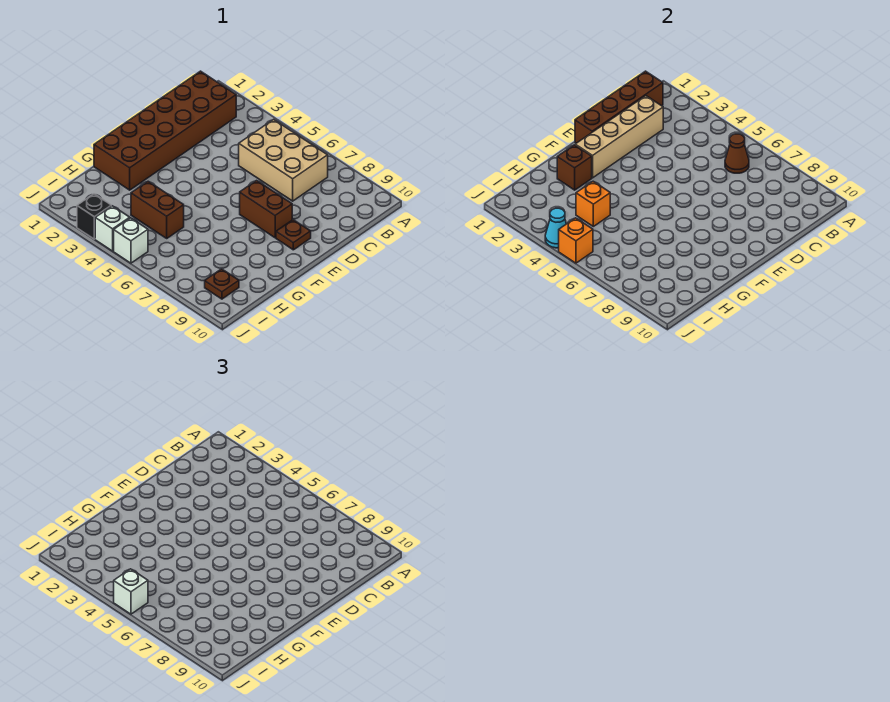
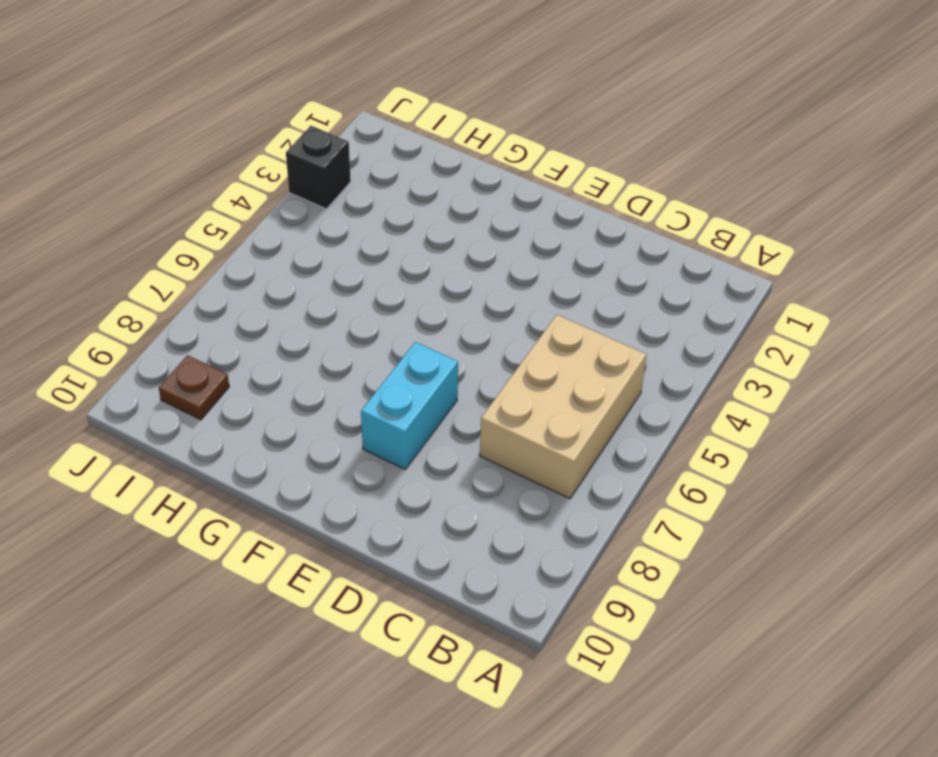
cyan 1x2 brick [361,342,458,469] -> brown 1x2 brick [240,181,292,238]
none -> brown 2x6 brick [94,71,236,190]
none -> brown 1x1 plate [276,220,311,250]
none -> brown 1x2 brick [131,181,184,238]

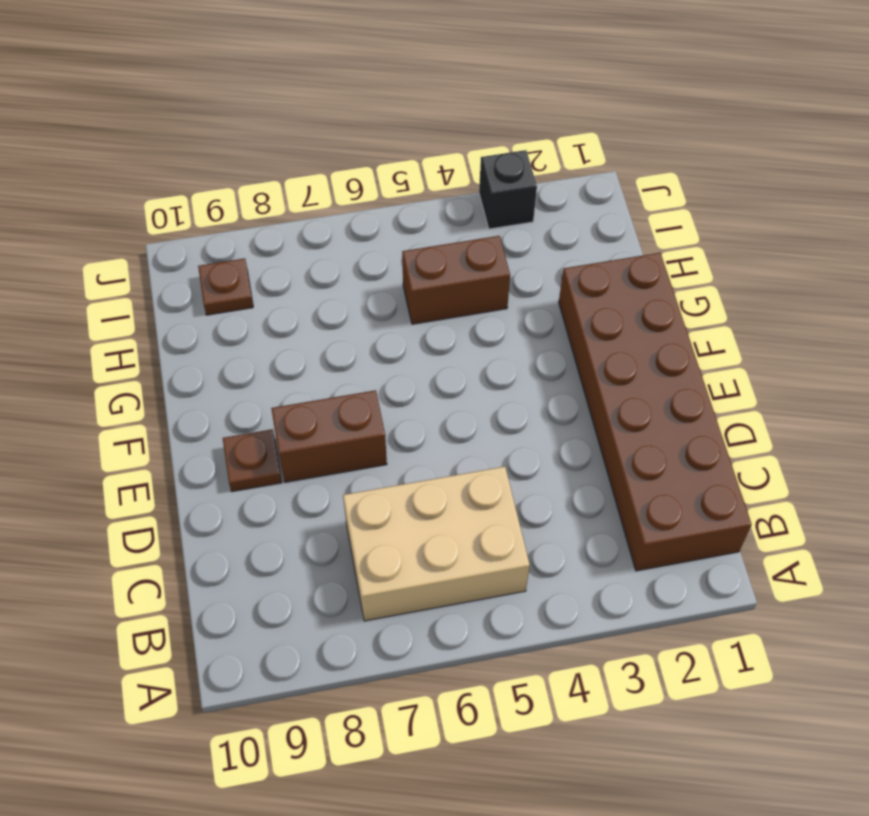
none -> white 1x1 brick [95,206,130,251]
none -> white 1x1 brick [114,218,148,263]
none -> brown 1x4 brick [575,71,663,143]

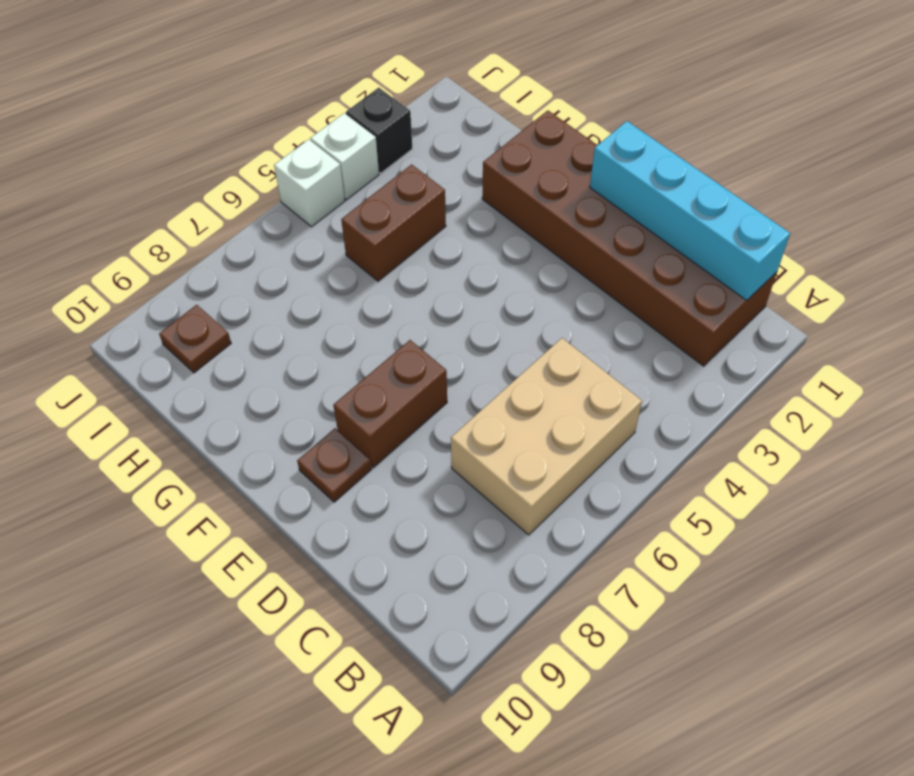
cyan 1x4 brick [590,121,790,300] -> brown 1x4 brick [575,71,663,143]
none -> brown 1x1 cone [725,134,749,173]
none -> tan 1x4 brick [575,96,663,178]
none -> brown 1x1 brick [557,145,592,190]

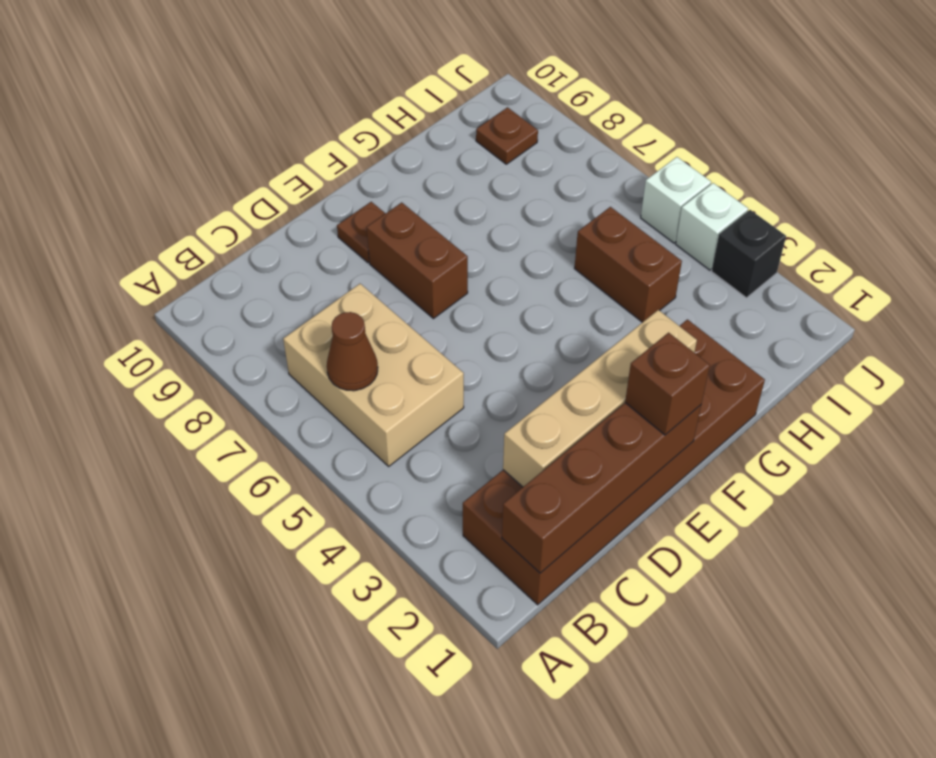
brown 1x1 brick [625,333,710,435] -> brown 1x1 brick moved to [557,145,592,190]
none -> orange 1x1 brick [576,181,610,226]
none -> cyan 1x1 cone [545,208,566,248]
none -> orange 1x1 brick [559,218,593,263]

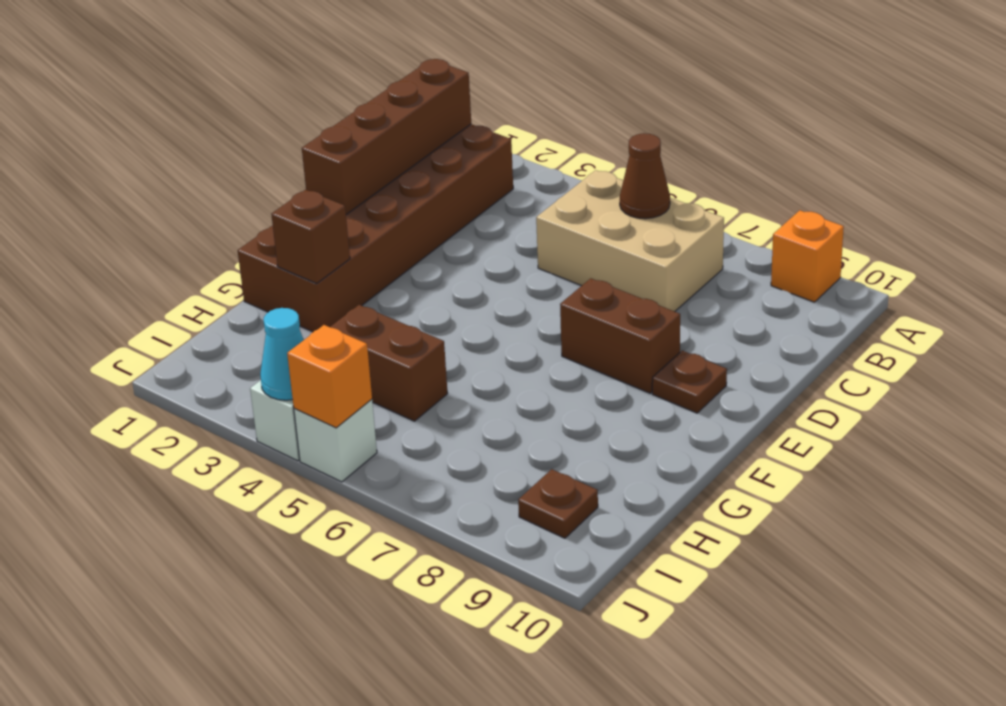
orange 1x1 brick [771,210,844,302] -> orange 1x1 brick moved to [576,181,610,226]
none -> black 1x1 brick [77,194,111,239]
none -> tan 1x4 brick [575,96,663,178]
none -> white 1x1 brick [114,569,148,614]

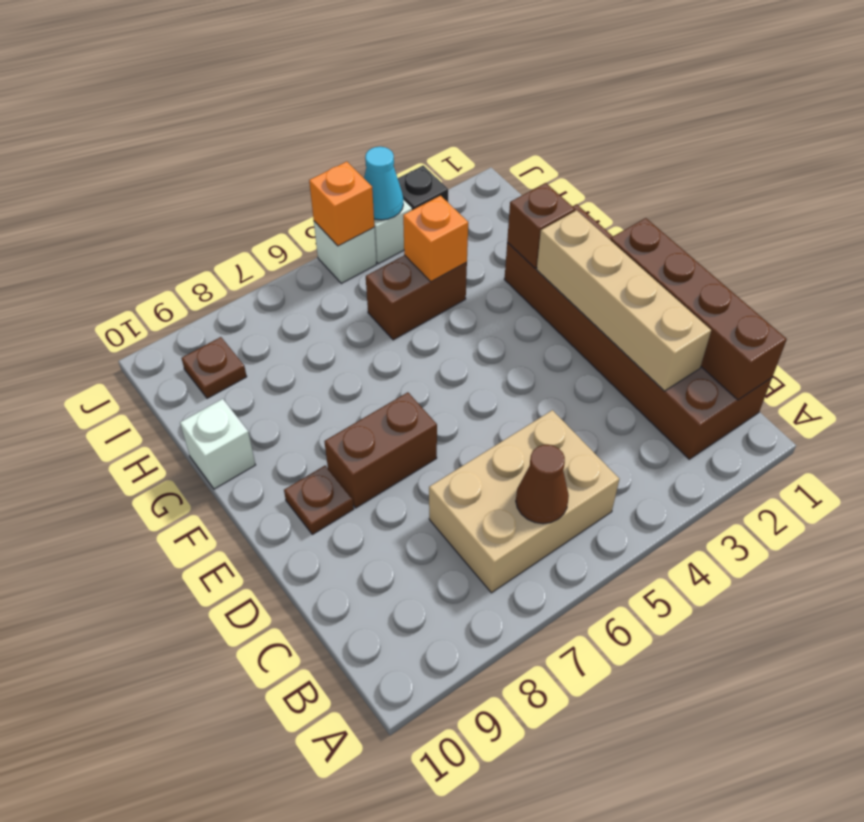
white 1x1 brick [180,399,255,489] -> white 1x1 brick moved to [114,569,148,614]

